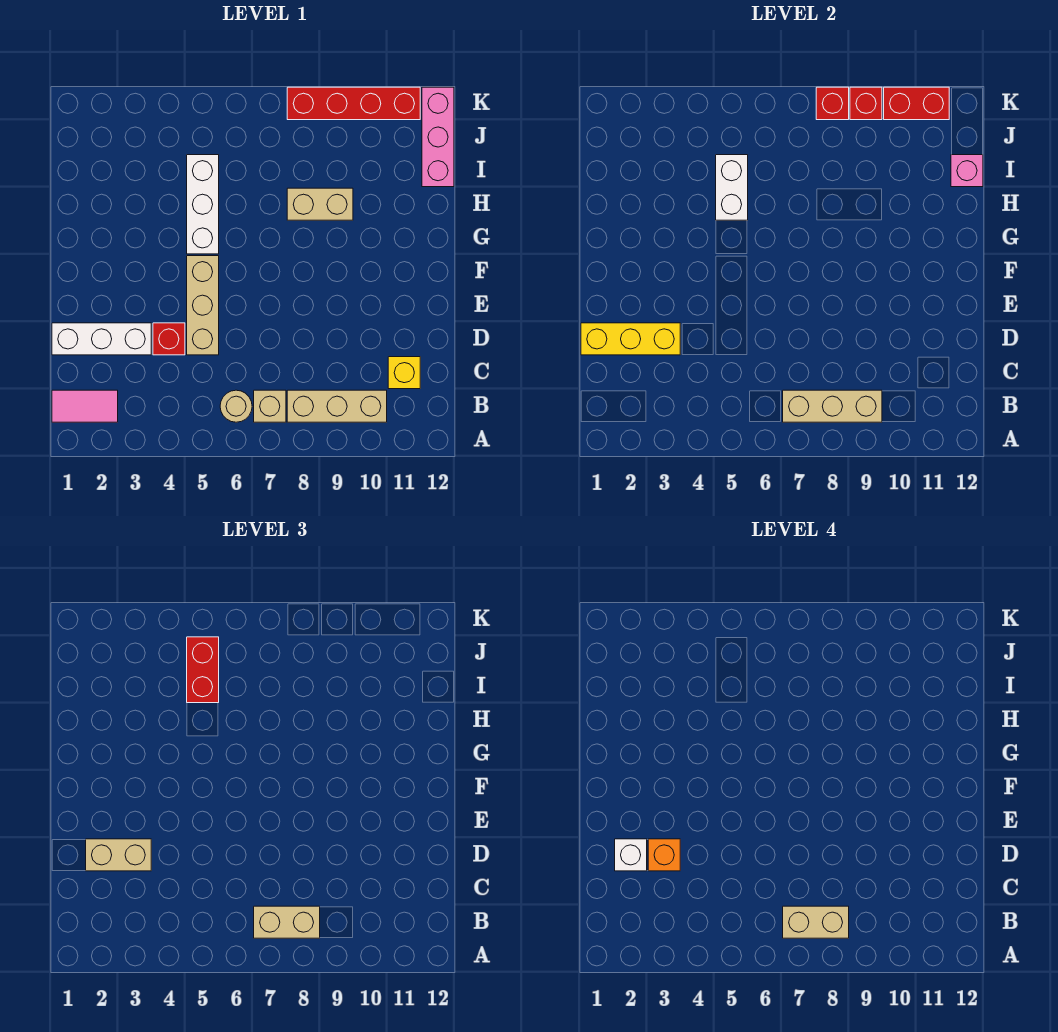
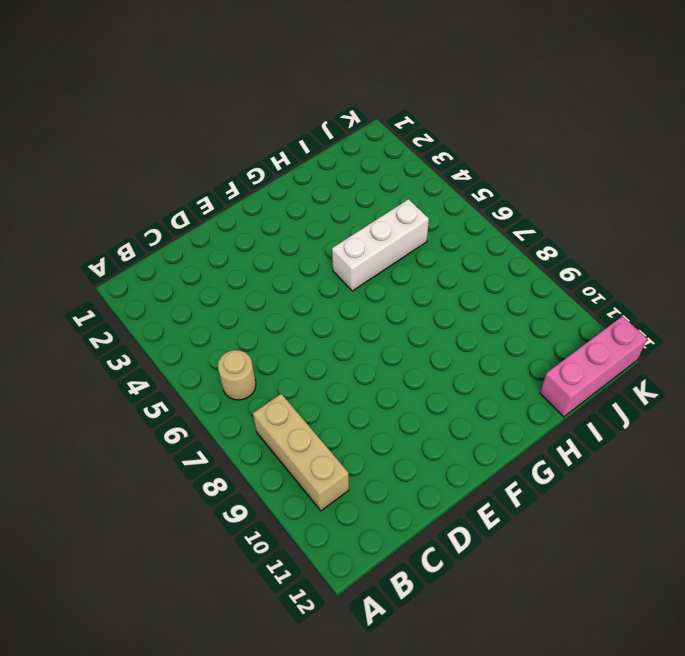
none -> pink 1x2 tile [52,390,118,422]
none -> tan 1x1 brick [254,390,286,422]
none -> yellow 1x1 brick [388,357,420,389]

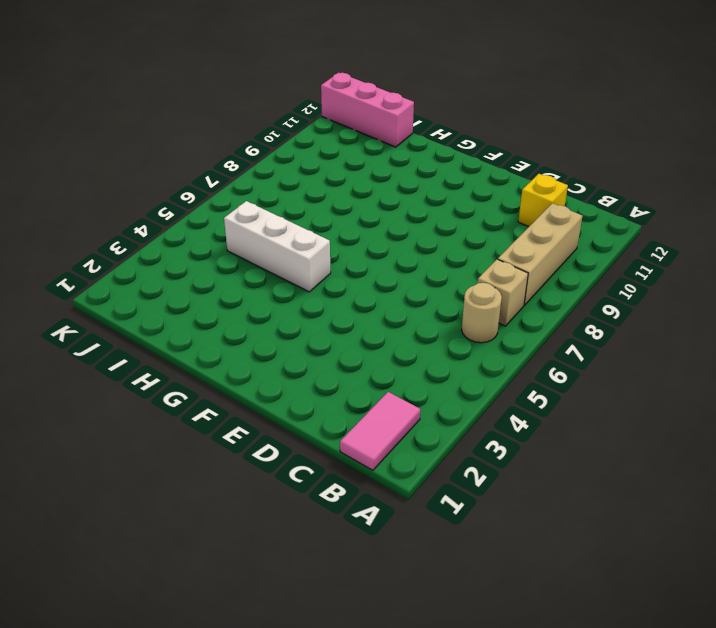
none -> white 1x3 brick [52,323,151,355]
none -> red 1x1 brick [153,323,185,355]
none -> tan 1x3 brick [187,256,219,355]

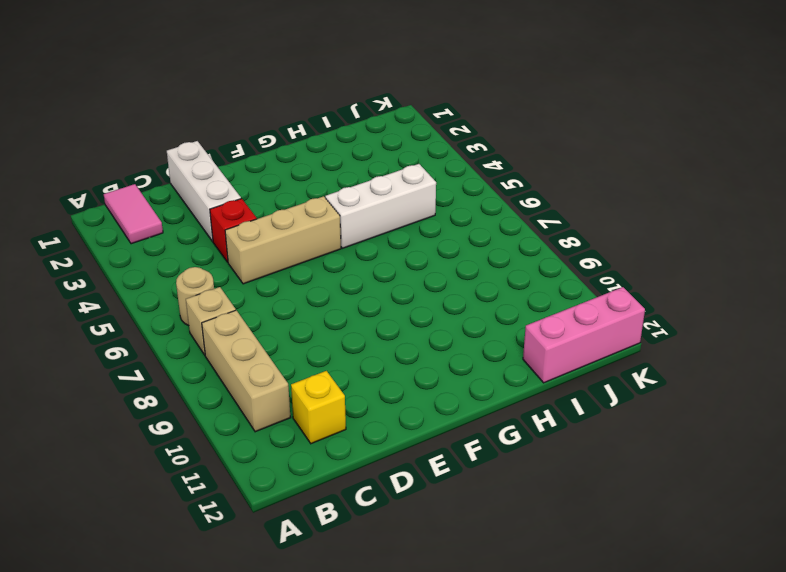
none -> tan 1x2 brick [287,188,353,220]
none -> red 1x4 brick [287,87,420,120]
none -> tan 1x3 brick [783,390,882,422]

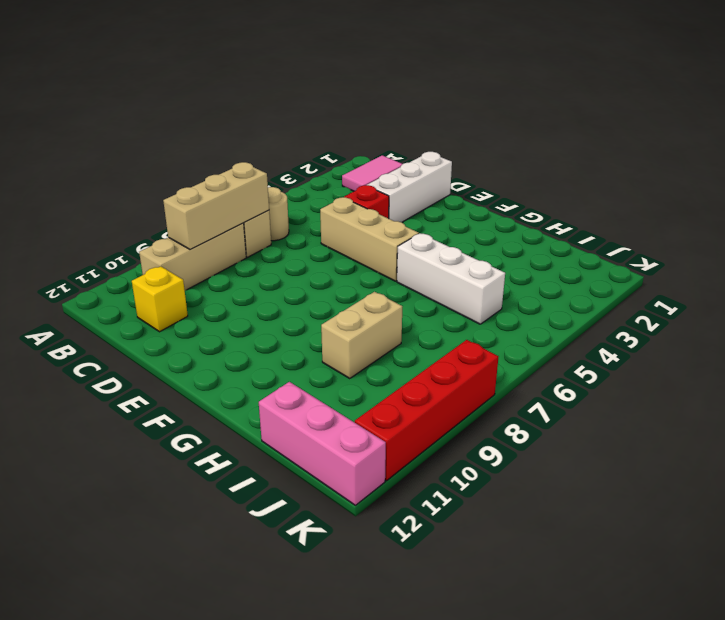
none -> yellow 1x3 brick [581,323,680,355]
none -> white 1x2 brick [716,155,748,220]
none -> pink 1x1 brick [951,155,983,187]

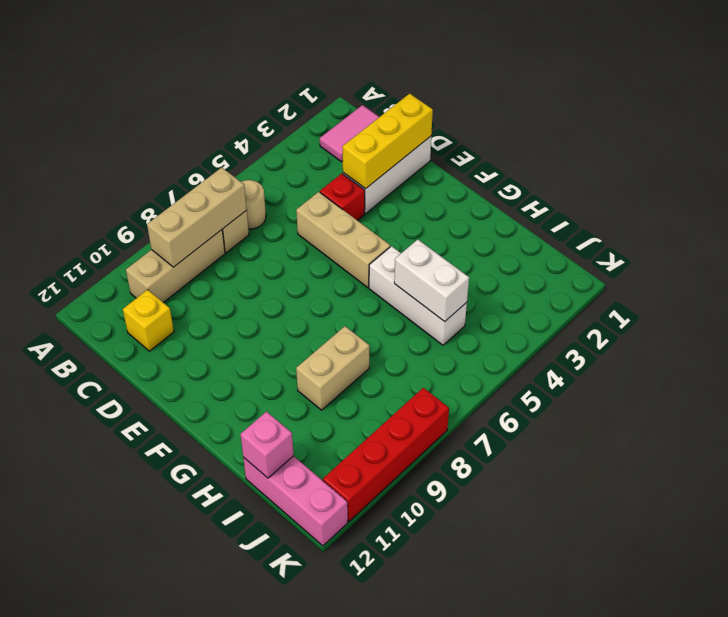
none -> red 1x1 brick [816,87,849,120]
none -> red 1x1 brick [850,87,882,120]
none -> red 1x2 brick [884,87,949,120]

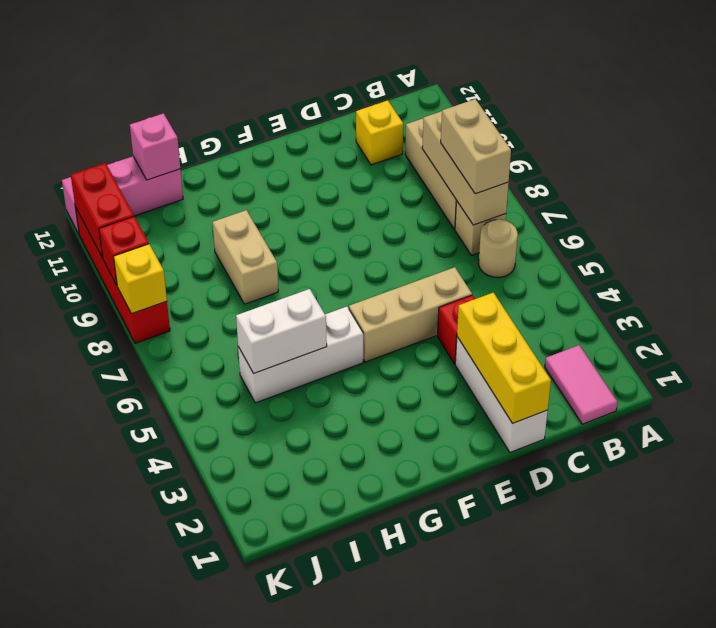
yellow 1x1 brick [114,244,167,314] -> red 1x1 brick [816,87,849,120]
none -> tan 1x2 brick [86,839,151,871]
none -> red 1x2 brick [187,637,219,703]
none -> tan 1x2 brick [783,906,849,938]

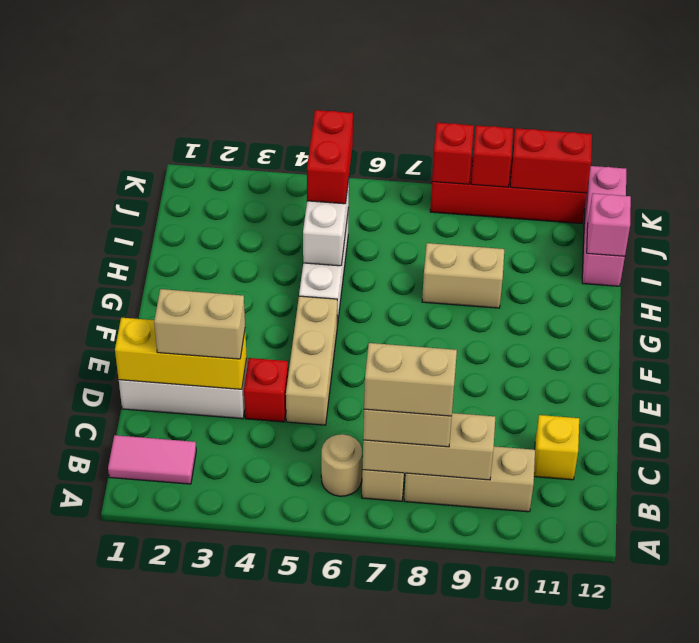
none -> white 1x1 brick [615,839,647,871]
none -> orange 1x1 brick [648,839,680,871]

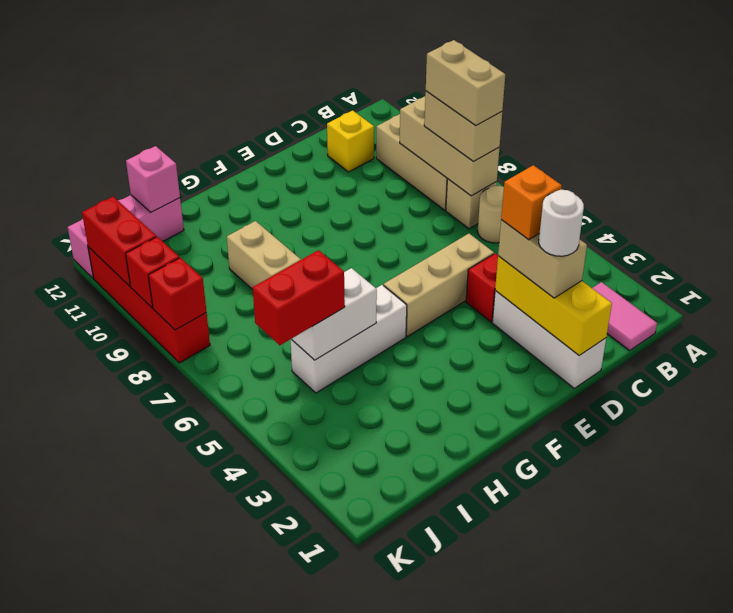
white 1x1 round brick [539,190,584,256] -> white 1x1 brick [615,839,647,871]

